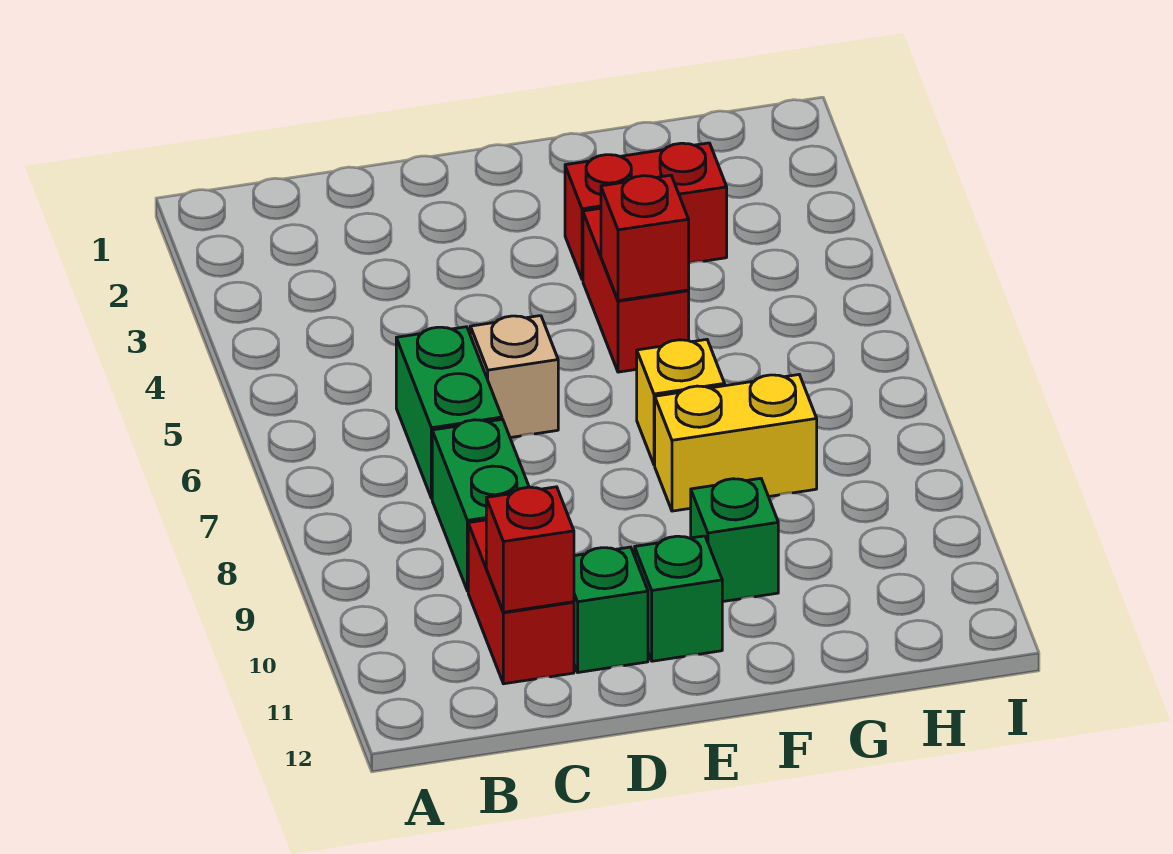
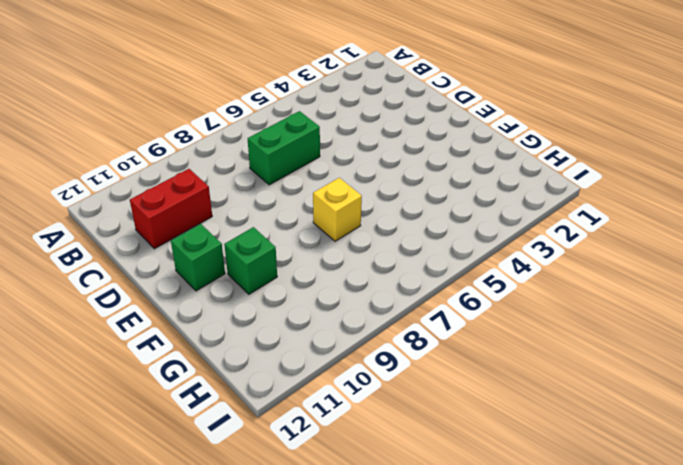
none -> green 1x2 brick [432,419,529,591]
none -> tan 1x1 brick [470,316,558,438]
none -> green 1x1 brick [574,547,648,672]

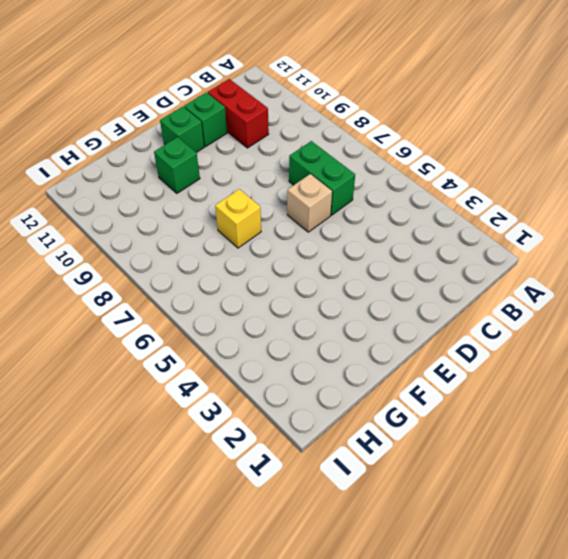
none -> green 1x2 brick [432,419,529,591]
none -> red 1x2 brick [565,143,727,280]
none -> red 1x2 brick [583,208,689,372]

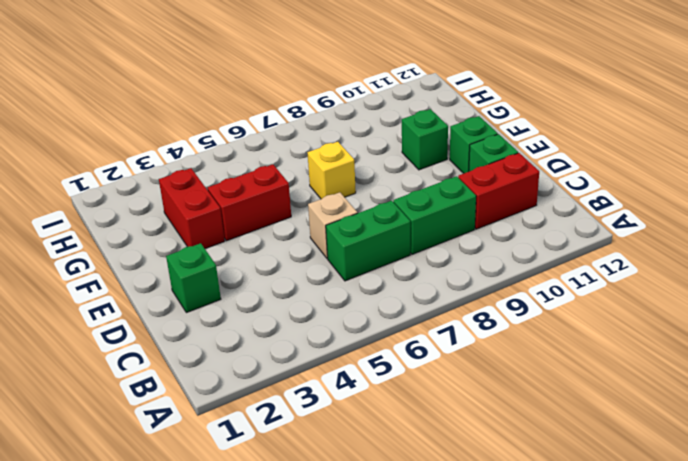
green 1x1 brick [166,243,221,313] -> none
none -> yellow 1x2 brick [655,375,817,511]
none -> red 1x1 brick [486,487,574,612]
none -> red 1x1 brick [601,175,689,301]

